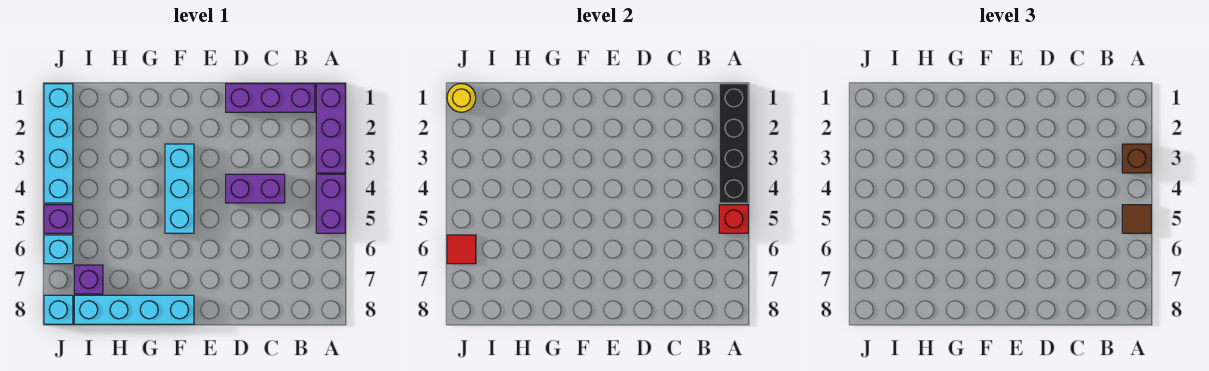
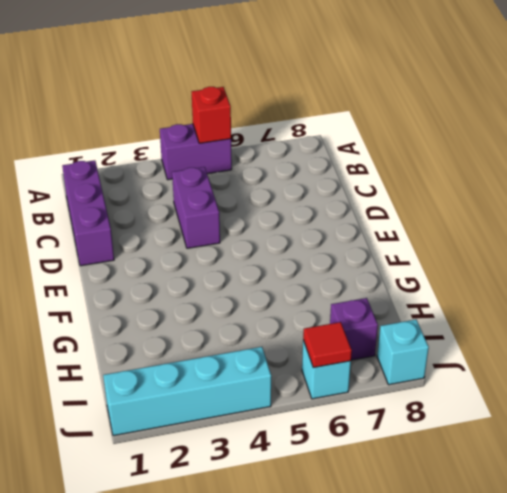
none -> purple 1x3 brick [316,84,345,173]
none -> cyan 1x3 brick [165,144,194,233]
none -> cyan 1x4 brick [74,295,194,324]

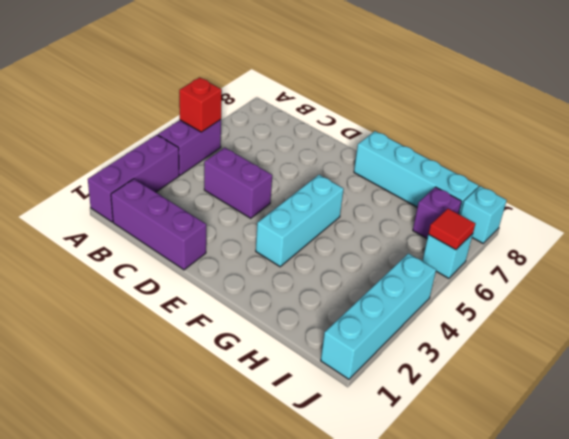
none -> purple 1x1 brick [44,205,73,233]
none -> black 1x4 brick [719,84,748,203]
none -> yellow 1x1 round brick [447,84,476,112]

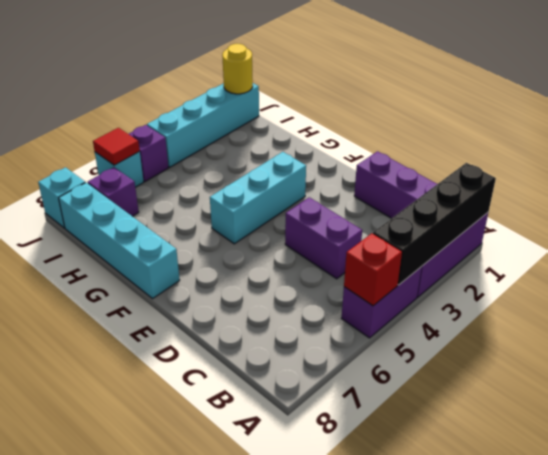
none -> brown 1x1 brick [1122,144,1151,173]
none -> brown 1x1 tile [1122,205,1151,233]

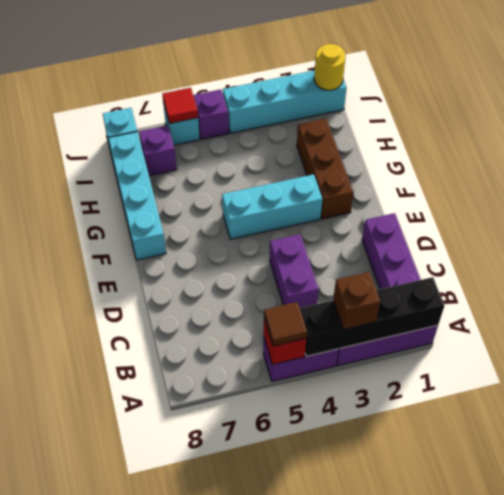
brown 1x3 brick [297,118,354,219] -> none

